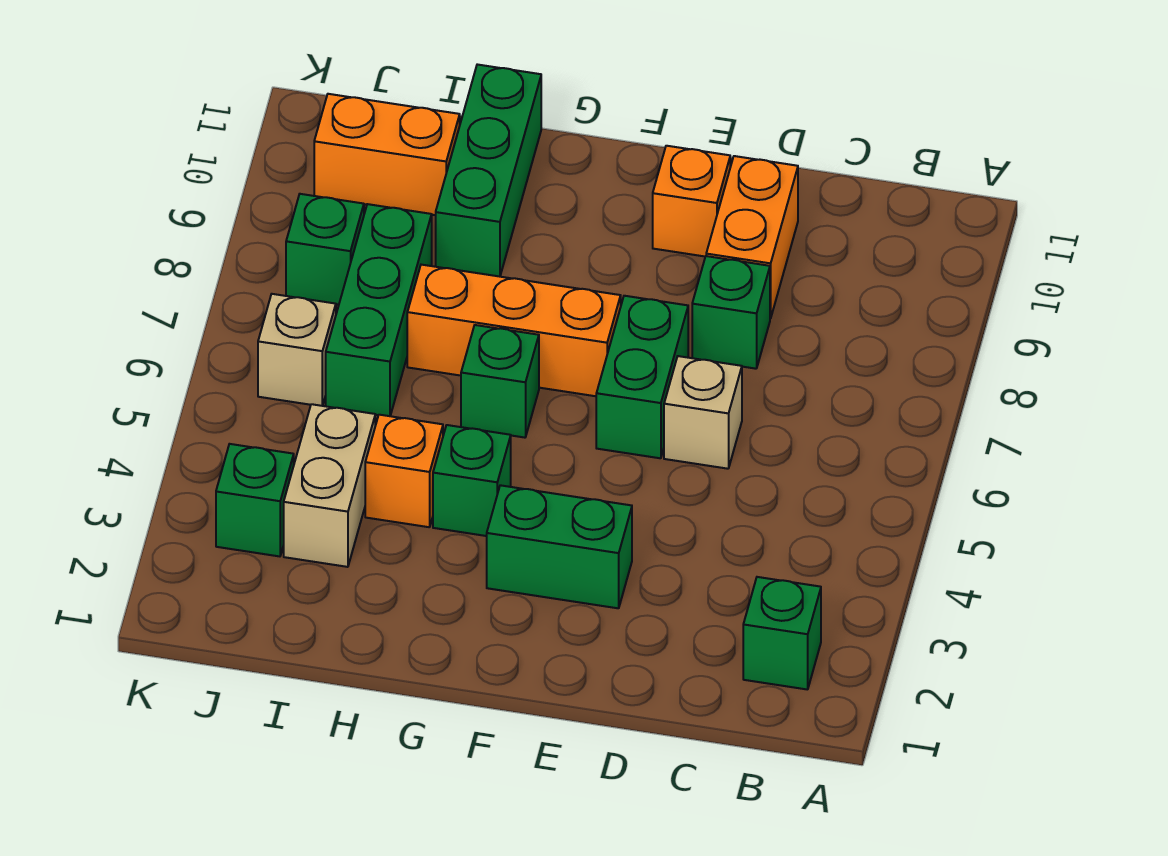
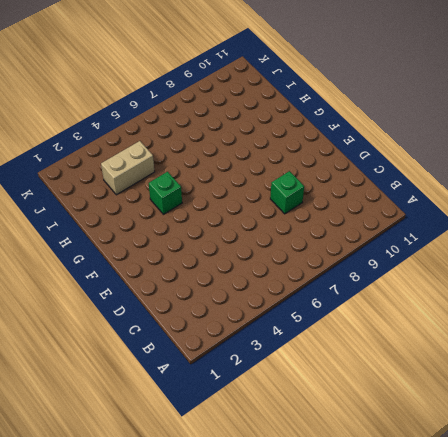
none -> green 1x1 brick [743,577,821,690]
none -> tan 1x1 brick [664,356,742,469]
none -> orange 1x2 brick [706,156,798,319]

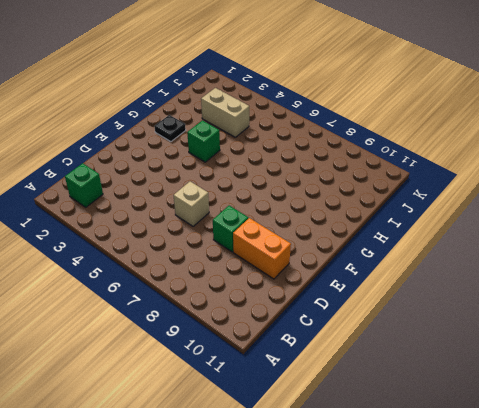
black 1x1 plate [155,115,186,142] -> none
none -> green 1x2 brick [487,485,632,608]
none -> green 1x2 brick [596,296,688,458]
none -> orange 1x1 brick [653,146,730,256]

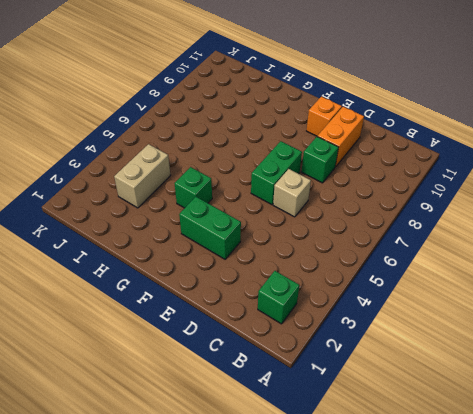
none -> orange 1x3 brick [407,265,621,396]
none -> green 1x1 brick [461,325,539,438]
none -> orange 1x1 brick [365,415,443,527]

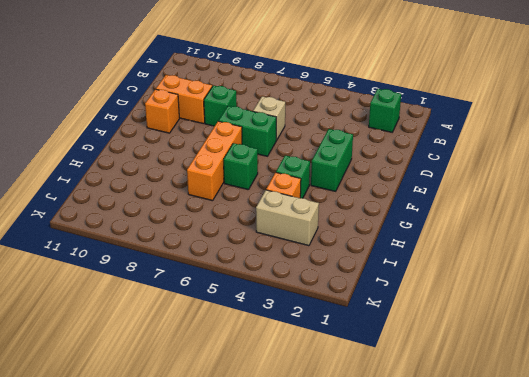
none -> green 1x3 brick [436,64,541,277]
none -> green 1x3 brick [326,204,432,416]
none -> orange 1x2 brick [314,94,460,215]

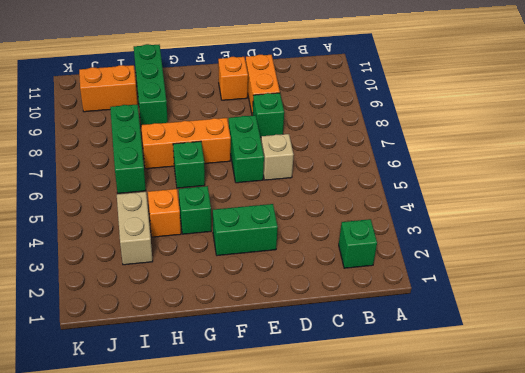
none -> green 1x1 brick [216,444,294,556]
none -> tan 1x1 brick [258,294,336,406]
none -> green 1x1 brick [286,194,364,305]

